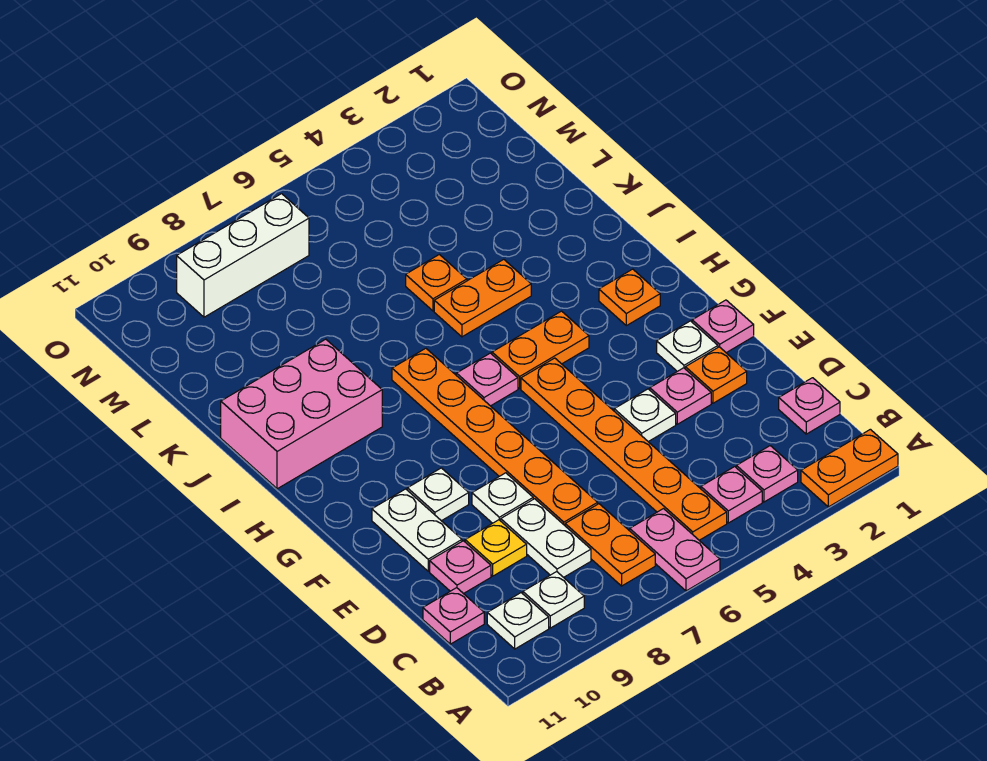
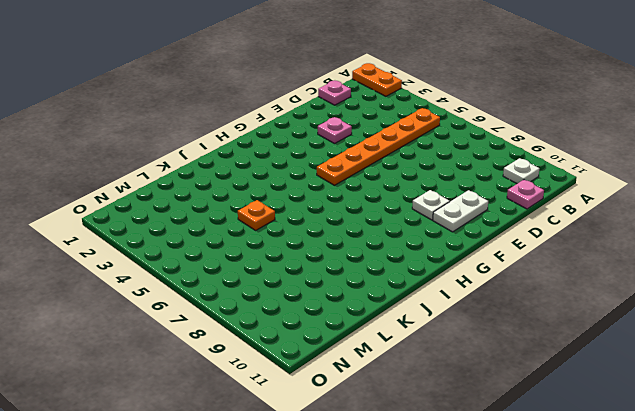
none -> pink 1x2 plate [630,509,720,591]
none -> pink 1x1 plate [736,446,798,502]
none -> pink 1x1 plate [701,467,762,523]

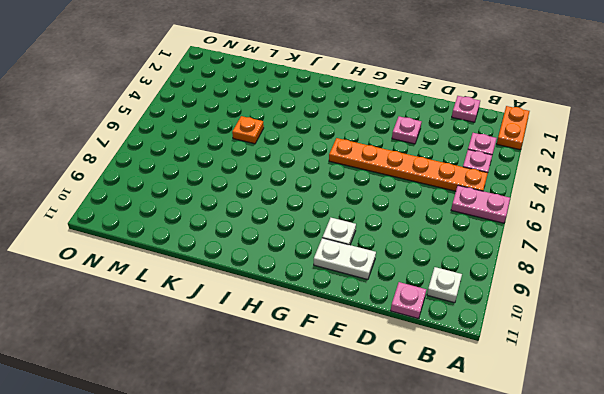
none -> orange 1x2 plate [565,504,655,586]
none -> white 1x1 plate [523,572,584,628]
none -> white 1x2 plate [501,499,591,577]

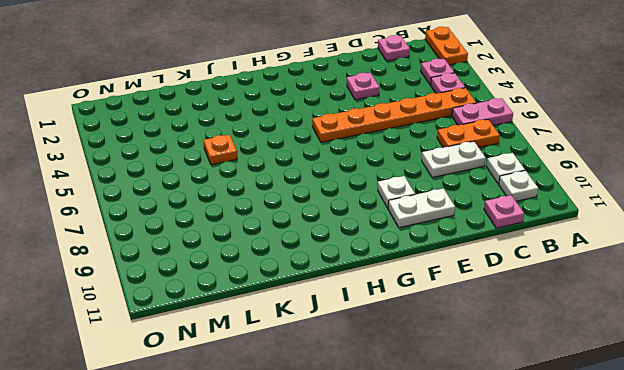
none -> orange 1x6 plate [392,348,598,525]
none -> yellow 1x1 plate [465,520,527,576]
none -> pink 1x1 plate [430,541,491,594]

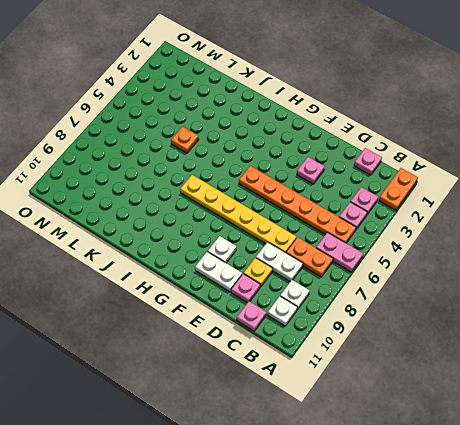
yellow 1x6 plate [180,175,296,253] -> orange 1x6 plate [392,348,598,525]
none -> orange 1x1 plate [685,347,747,403]
none -> white 1x1 plate [614,389,676,442]
none -> white 1x1 plate [472,473,533,523]

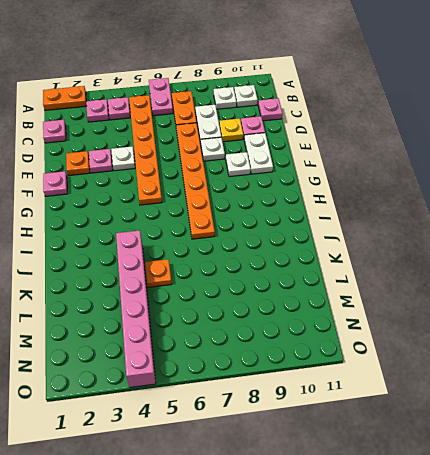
pink 1x6 brick [116,230,156,387] -> orange 1x2 plate [434,259,531,337]
none -> white 1x1 plate [657,321,718,371]
none -> orange 1x1 plate [599,269,660,326]
none -> orange 1x2 plate [492,311,589,389]

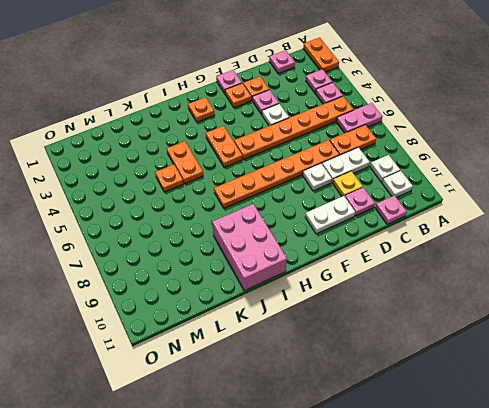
orange 1x1 plate [225,83,251,108] -> white 1x1 plate [657,321,718,371]
none -> white 1x1 plate [407,468,469,521]
none -> pink 1x1 plate [456,353,518,406]
none -> white 1x3 brick [177,194,309,317]

